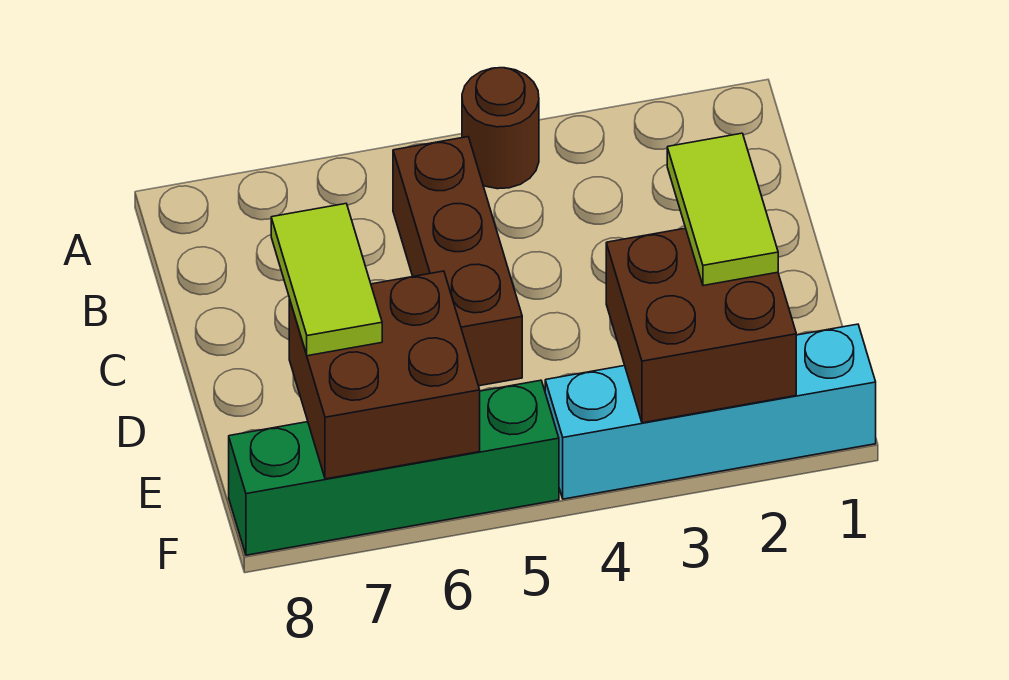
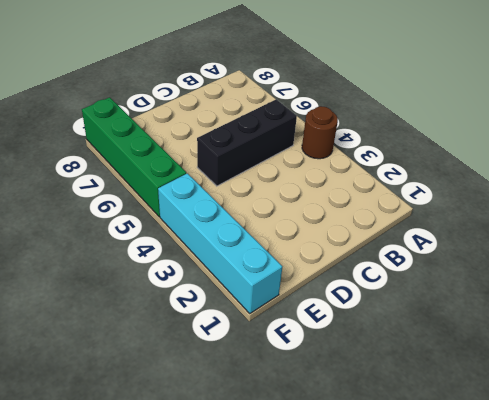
black 1x3 brick [197,100,297,186] -> brown 1x3 brick [393,137,522,386]
none -> brown 2x2 brick [606,228,796,423]
none -> brown 2x2 brick [289,271,480,479]

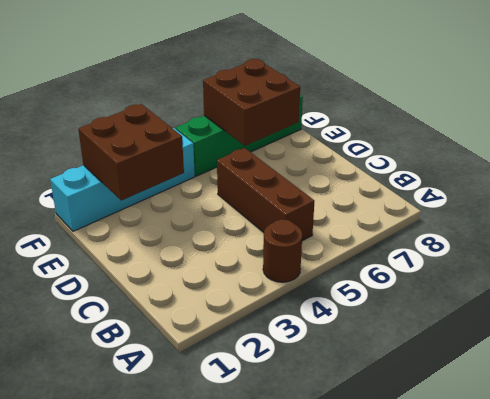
none -> lime 1x2 tile [667,133,778,286]
none -> lime 1x2 tile [271,204,382,356]

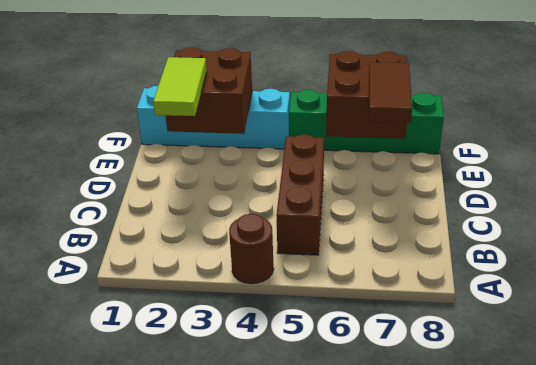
brown 1x2 tile [369,62,412,123] -> lime 1x2 tile [271,204,382,356]

